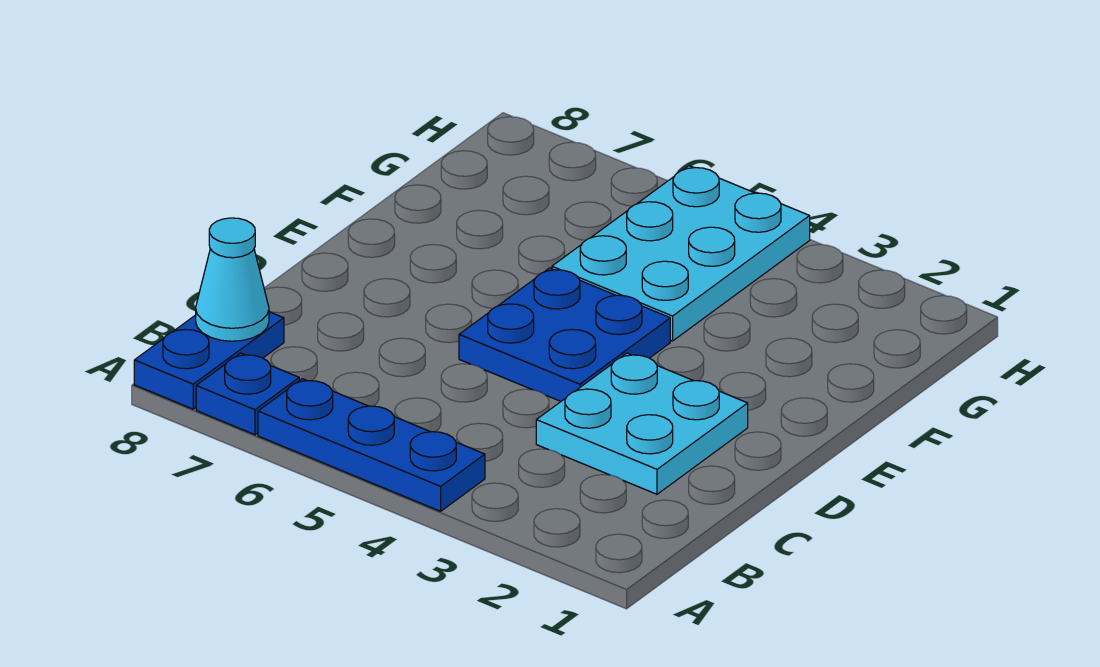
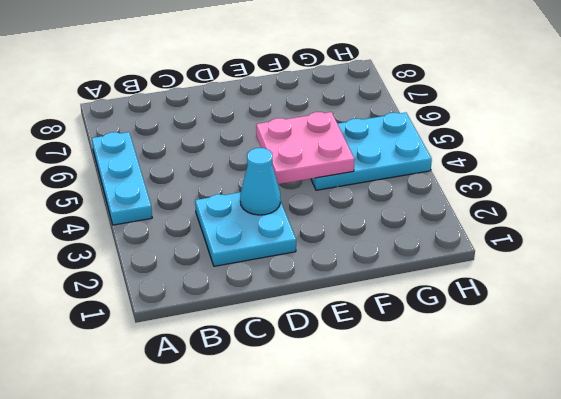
cyan 1x3 plate [92,132,152,225] -> blue 1x3 plate [258,379,485,511]
cyan 1x1 cone [240,148,280,215] -> cyan 1x1 cone moved to [196,218,269,341]
pink 2x2 plate [256,112,355,184] -> none
none -> blue 1x1 plate [196,353,299,435]
none -> blue 1x2 plate [134,312,284,409]

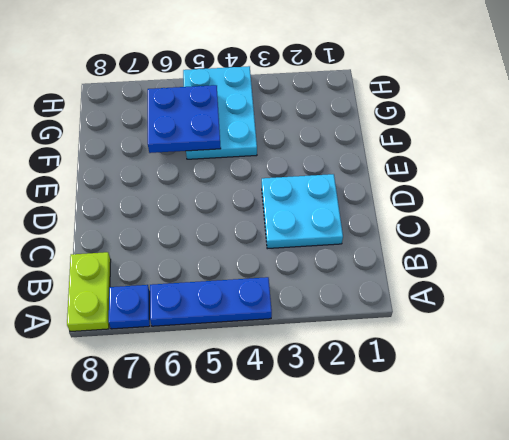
lime 1x2 plate [67,252,111,332] -> blue 1x2 plate [134,312,284,409]
blue 2x2 plate [148,85,221,153] -> blue 2x2 plate moved to [459,268,670,401]
none -> cyan 1x1 cone [196,218,269,341]

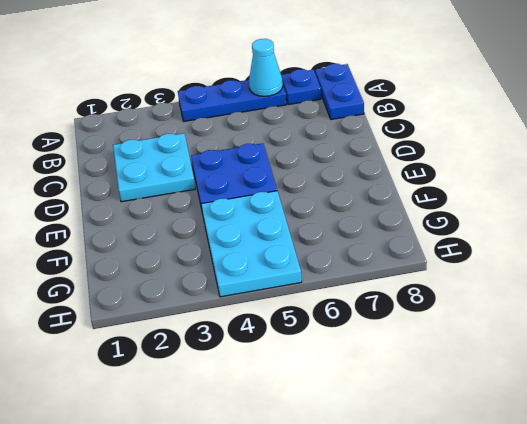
cyan 1x1 cone [249,39,283,96] -> cyan 1x1 cone moved to [196,218,269,341]

